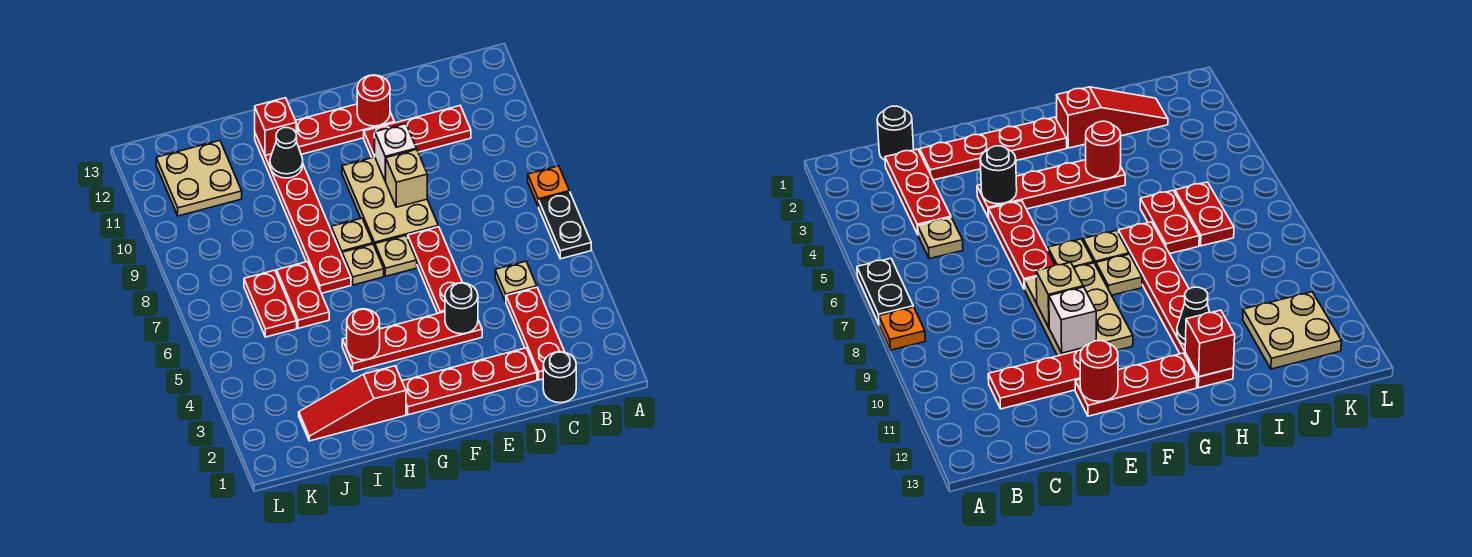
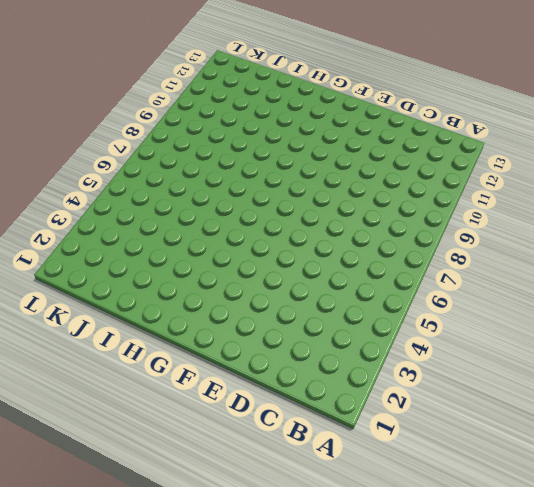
none -> black 1x2 plate [539,192,591,259]
none -> orange 1x1 plate [528,166,569,207]
none -> black 1x1 round brick [543,352,576,403]

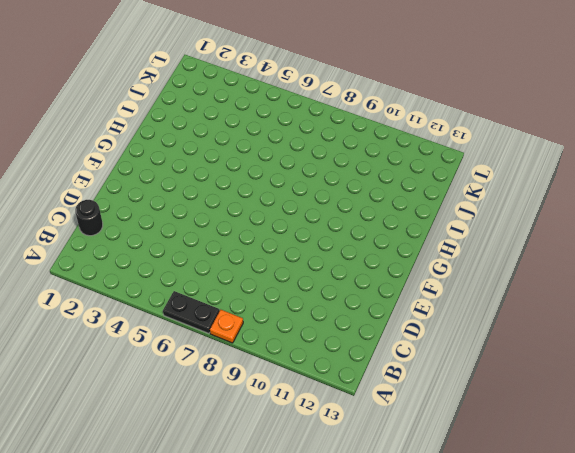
none -> red 1x3 plate [506,287,565,380]
none -> tan 1x1 plate [495,261,537,302]
none -> red 1x3 plate [364,106,471,158]

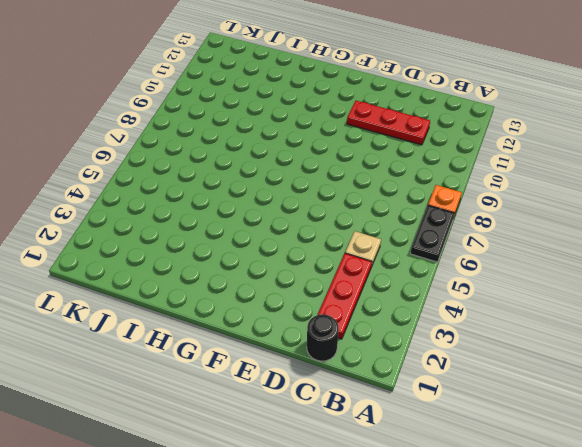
none -> red 1x4 plate [402,348,537,415]
none -> red 1x4 plate [342,312,482,372]
none -> red 1x3 plate [408,227,463,314]

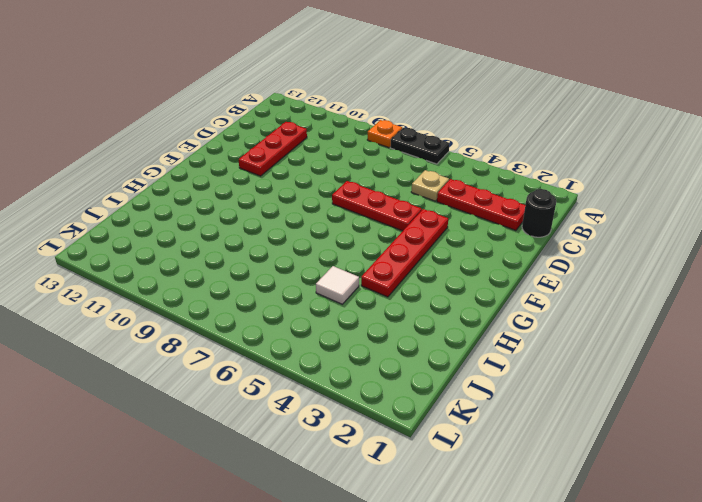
white 1x1 tile [316,266,359,304] -> none
none -> red 1x4 plate [402,348,537,415]
none -> tan 2x3 plate [342,157,438,247]
none -> red 1x3 plate [296,104,394,154]

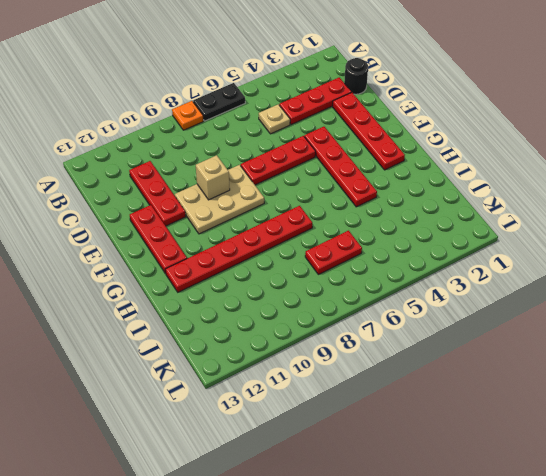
none -> tan 1x1 plate [375,236,417,276]
none -> tan 1x1 plate [342,244,384,285]
none -> tan 1x1 plate [331,218,373,254]

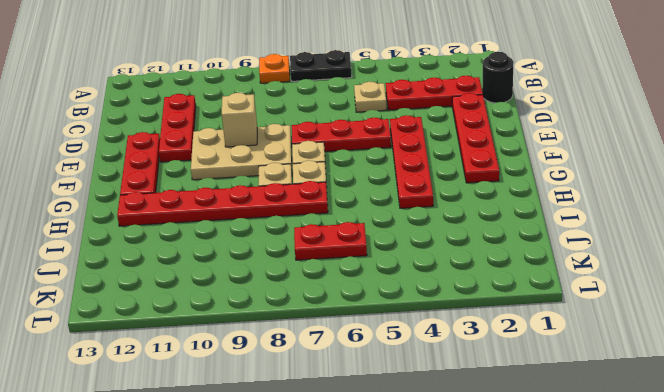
none -> red 1x3 slope [299,366,406,441]
none -> red 1x2 plate [277,262,329,328]
none -> tan 2x2 plate [156,141,242,216]

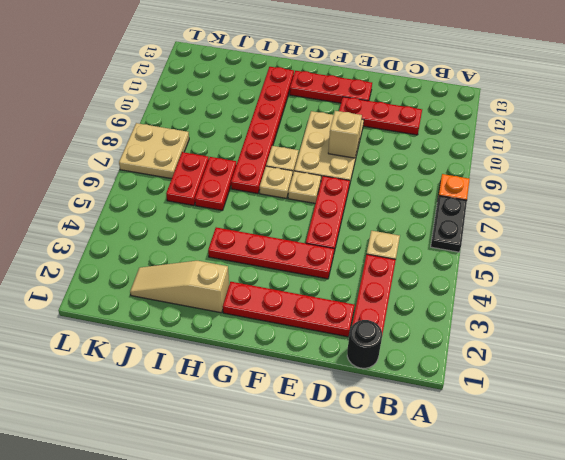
tan 1x3 slope [130,261,229,313] -> red 1x3 slope [299,366,406,441]
tan 2x2 plate [119,123,189,179] -> tan 2x2 plate moved to [156,141,242,216]
none -> black 1x1 round brick [445,283,478,334]
none -> white 1x1 brick [374,124,416,181]
none -> red 1x1 round brick [357,75,390,126]

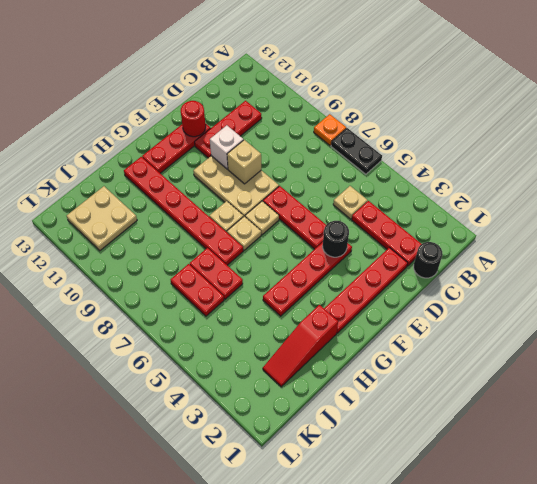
none -> red 1x1 round brick [347,309,380,360]
none -> black 1x1 cone [270,128,303,178]
none -> red 1x1 brick [255,98,296,156]

